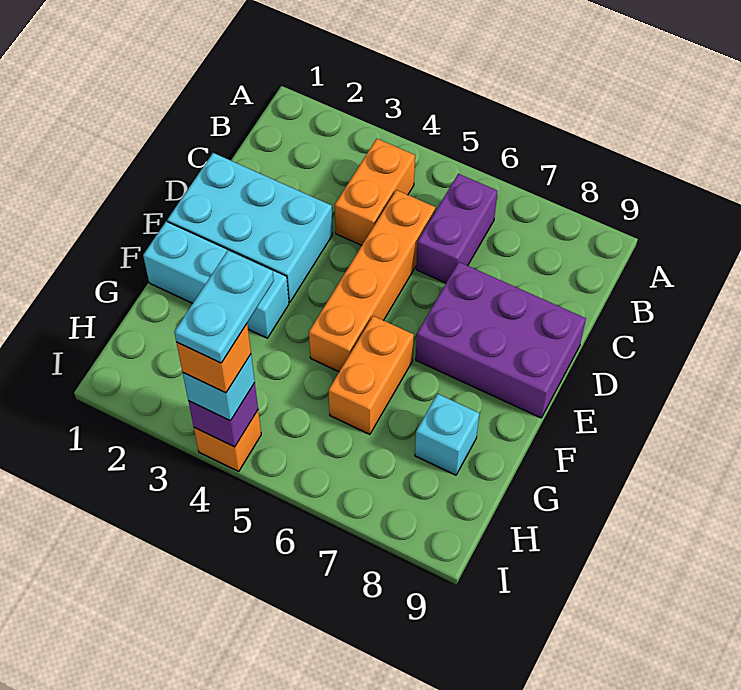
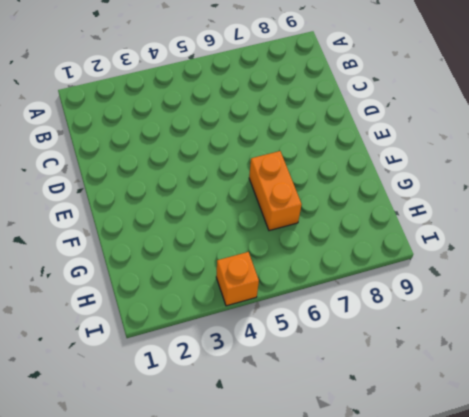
none -> orange 1x2 brick [335,139,415,245]
none -> purple 1x2 brick [416,174,498,283]
none -> orange 1x4 brick [309,190,436,372]

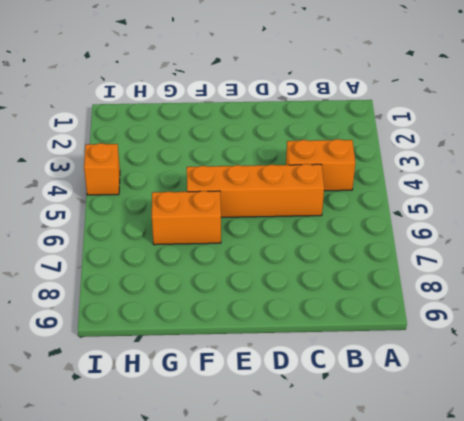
none -> purple 1x2 brick [416,174,498,283]
none -> cyan 2x3 brick [167,153,333,302]
none -> purple 2x3 brick [416,262,586,418]

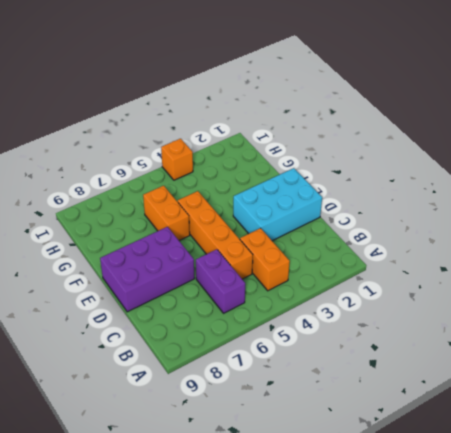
none -> cyan 1x3 brick [143,221,289,338]
none -> cyan 1x1 brick [415,394,479,475]
none -> purple 1x1 brick [188,383,258,447]

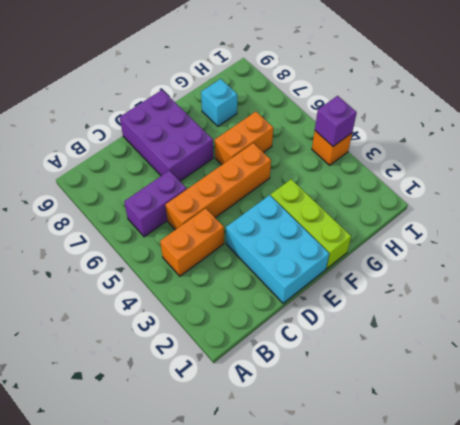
lime 1x3 brick [271,179,351,269] -> cyan 1x3 brick [143,221,289,338]
none -> cyan 1x1 brick [183,354,255,421]
none -> orange 1x1 brick [176,324,251,393]
none -> cyan 1x2 plate [174,250,274,363]

